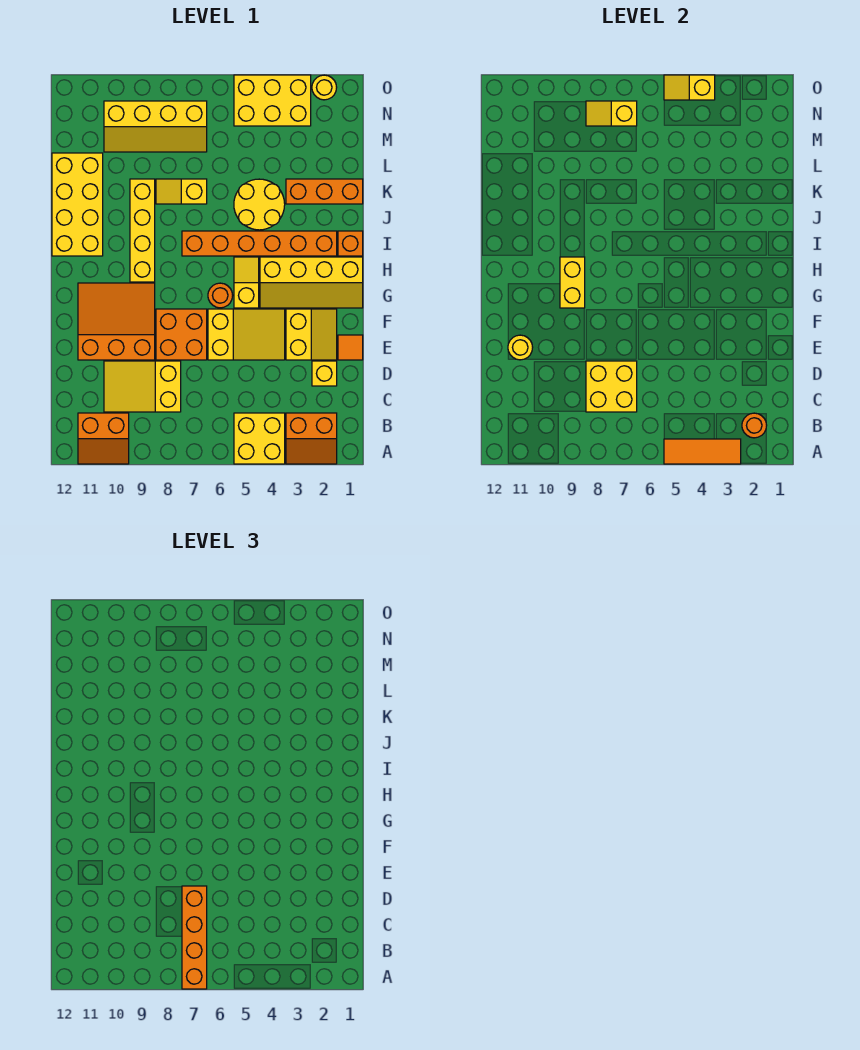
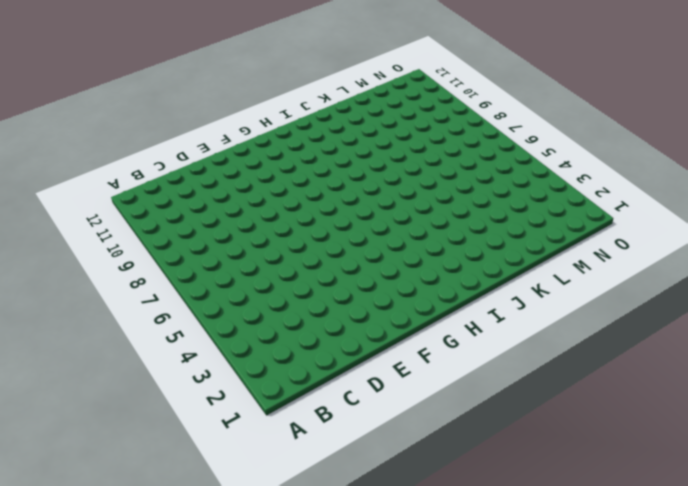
none -> orange 2x2 slope [286,413,337,464]
none -> yellow 2x2 brick [234,413,285,464]
none -> orange 2x2 slope [78,413,129,464]
none -> yellow 2x3 slope [104,361,181,412]

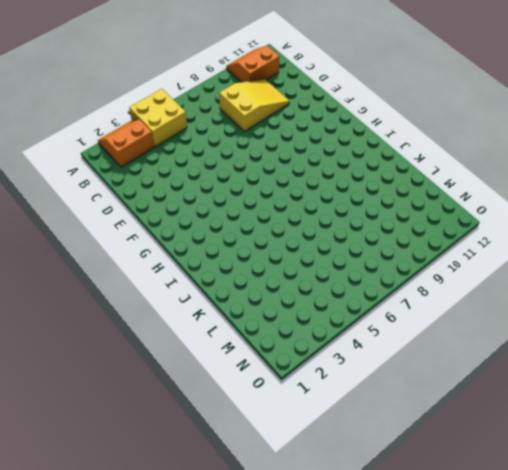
none -> yellow 1x1 brick [312,361,337,386]
none -> orange 1x1 tile [338,335,363,360]
none -> yellow 2x2 slope [286,309,337,360]
none -> yellow 2x3 slope [208,309,285,360]

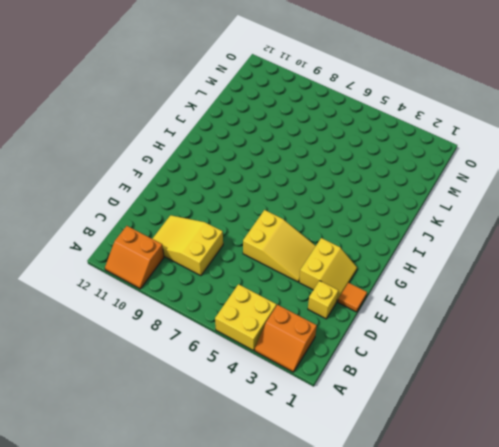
none -> orange 2x2 brick [156,309,207,360]
none -> orange 3x3 slope [78,283,155,360]
none -> yellow 2x4 slope [260,257,363,308]
none -> yellow 1x2 slope [234,257,259,308]

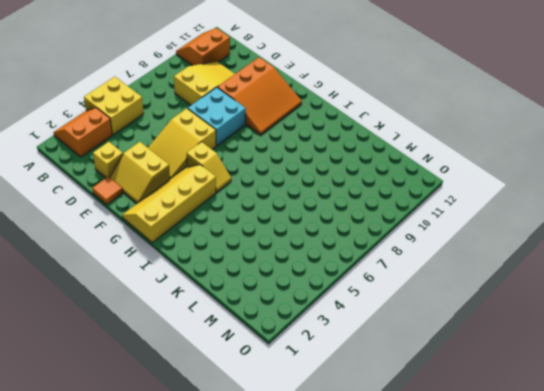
cyan 2x2 brick [188,87,246,146] -> orange 2x2 brick [156,309,207,360]
none -> orange 1x1 round brick [208,283,233,308]
none -> yellow 1x4 brick [130,179,155,282]
none -> orange 1x1 brick [338,231,363,256]
none -> orange 1x6 brick [182,231,337,256]

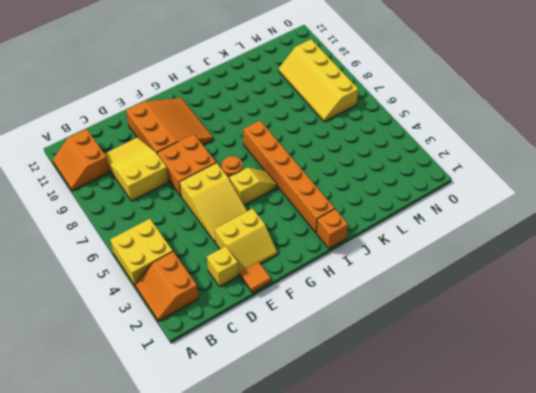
none -> yellow 2x4 slope [260,257,363,308]
none -> yellow 1x4 brick [130,179,155,282]
none -> yellow 2x4 brick [52,153,103,256]
none -> yellow 2x2 round brick [234,179,285,230]

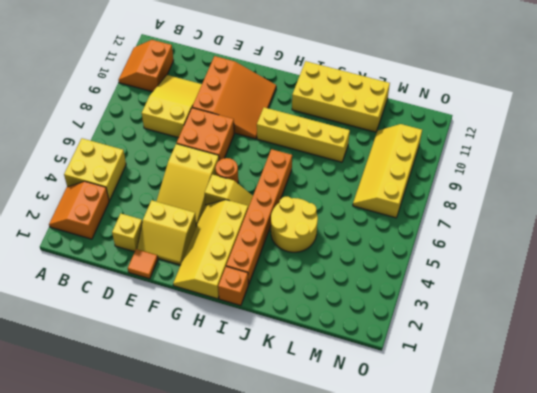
none -> orange 1x3 brick [286,179,363,204]
none -> yellow 1x2 slope [156,179,207,204]
none -> yellow 2x3 brick [234,75,311,126]
none -> yellow 1x1 round brick [312,75,337,100]

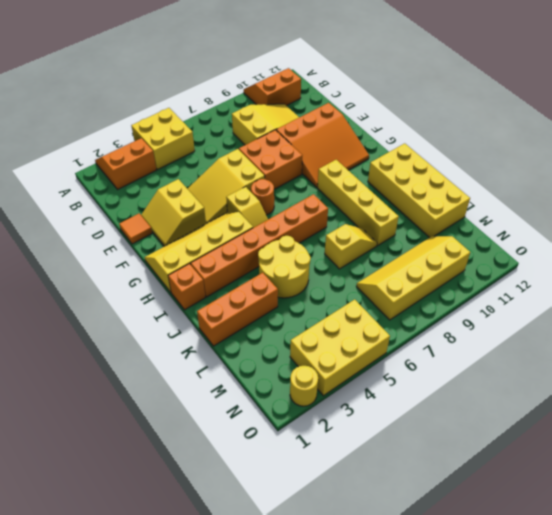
none -> yellow 1x1 brick [312,361,337,386]
none -> orange 1x3 tile [664,439,741,464]
none -> orange 1x1 round brick [742,413,767,438]
none -> yellow 2x2 brick [586,361,637,412]

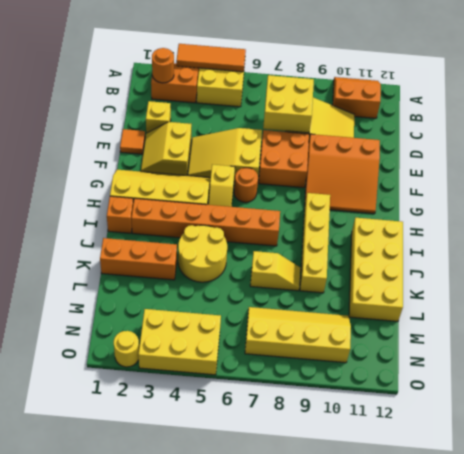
none -> yellow 1x1 round brick [508,335,533,360]
none -> yellow 1x2 brick [560,257,585,308]
none -> yellow 1x2 slope [586,101,637,126]
none -> yellow 1x2 slope [664,75,715,100]

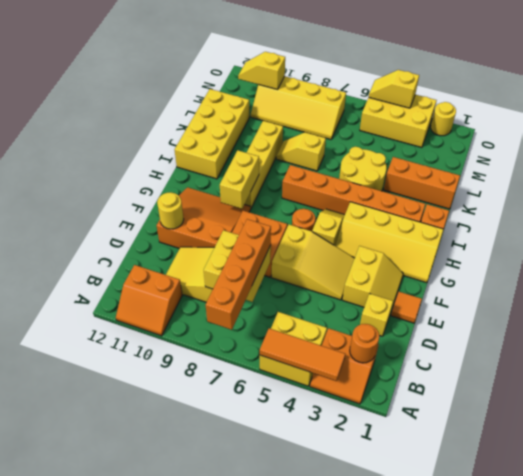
yellow 1x2 slope [238,52,285,89] -> yellow 1x2 slope moved to [586,101,637,126]

